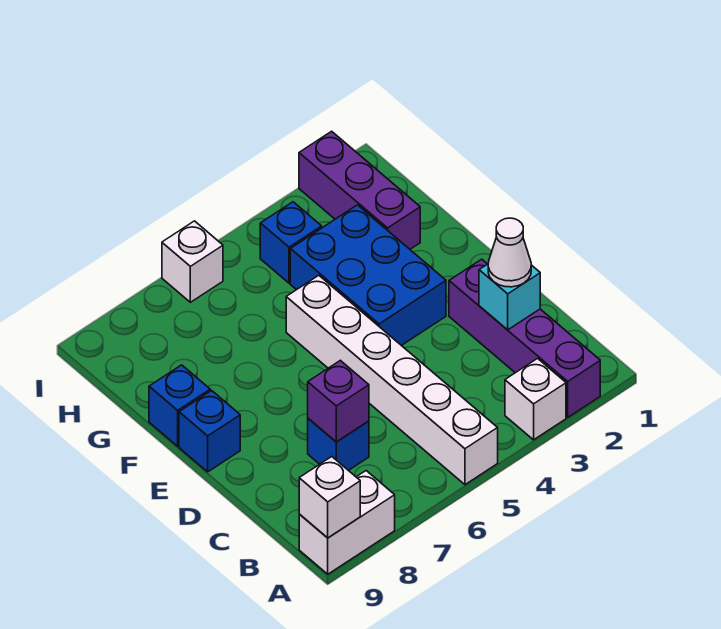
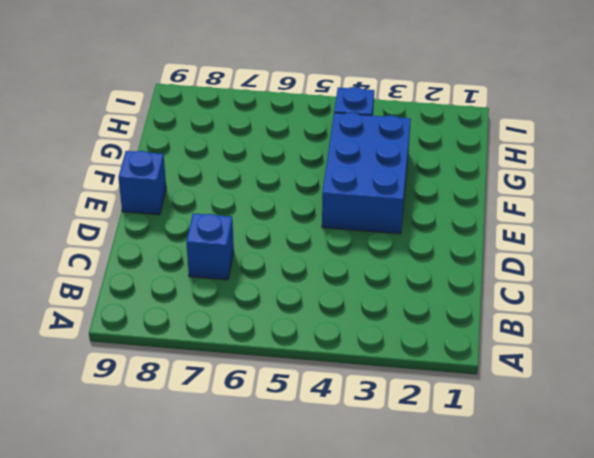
none -> purple 1x4 brick [449,259,600,417]
none -> white 1x1 brick [505,359,566,440]
none -> white 1x6 brick [286,275,498,485]

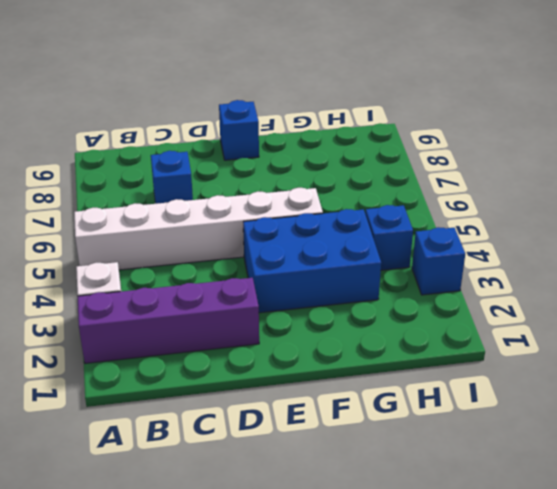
blue 1x1 brick [412,227,465,295] -> blue 1x1 brick moved to [149,365,210,446]
none -> white 1x2 brick [299,471,395,574]
none -> purple 1x3 brick [299,131,420,249]
none -> white 1x1 brick [162,221,223,302]

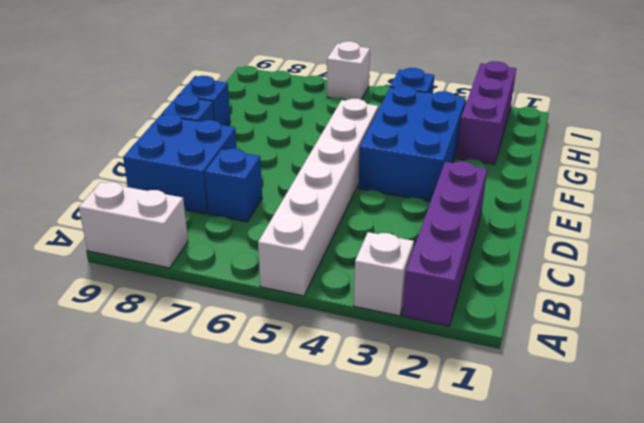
blue 2x2 brick [123,114,237,214] -> none
none -> white 1x1 brick [299,457,360,538]
none -> cyan 1x1 brick [479,264,540,330]
none -> purple 1x1 brick [308,360,369,442]

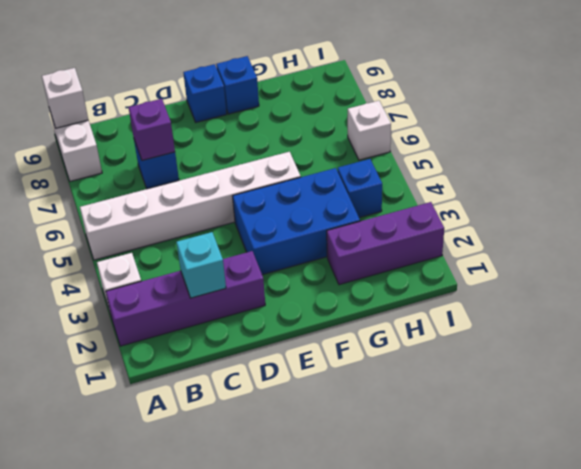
none -> white 1x1 cone [488,218,531,287]

